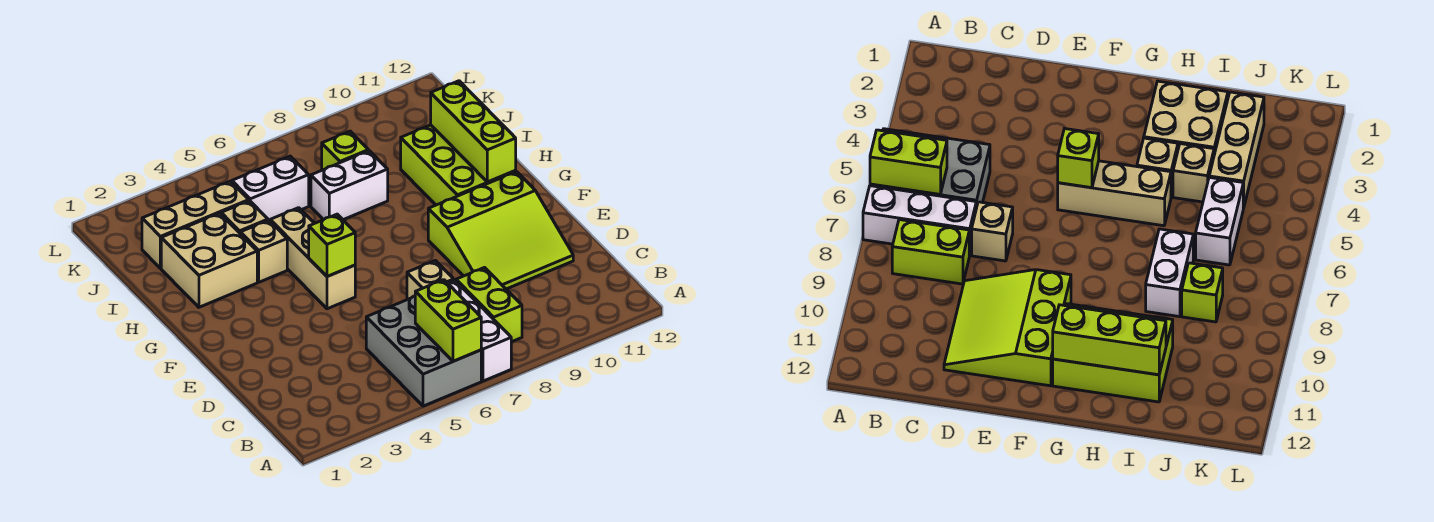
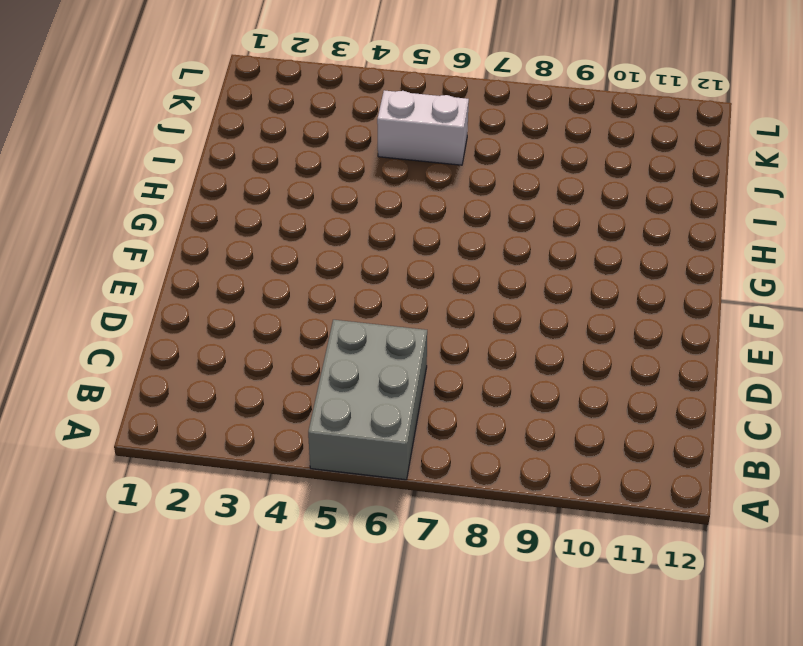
none -> white 1x3 brick [448,280,511,381]
none -> lime 1x2 brick [456,268,522,342]
none -> tan 1x1 brick [407,261,454,300]

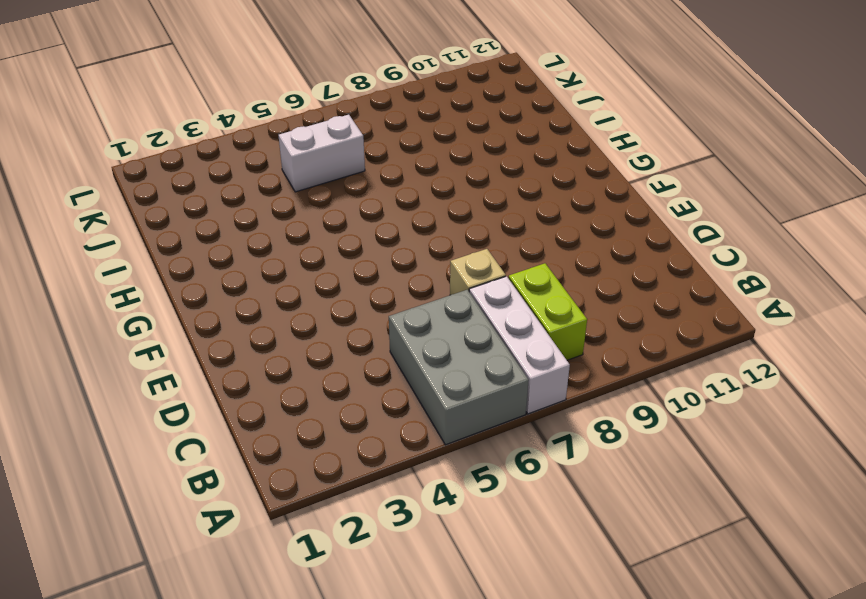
none -> lime 3x3 slope [428,172,573,289]
none -> tan 1x3 brick [270,208,355,309]
none -> lime 2x3 brick [401,125,516,205]

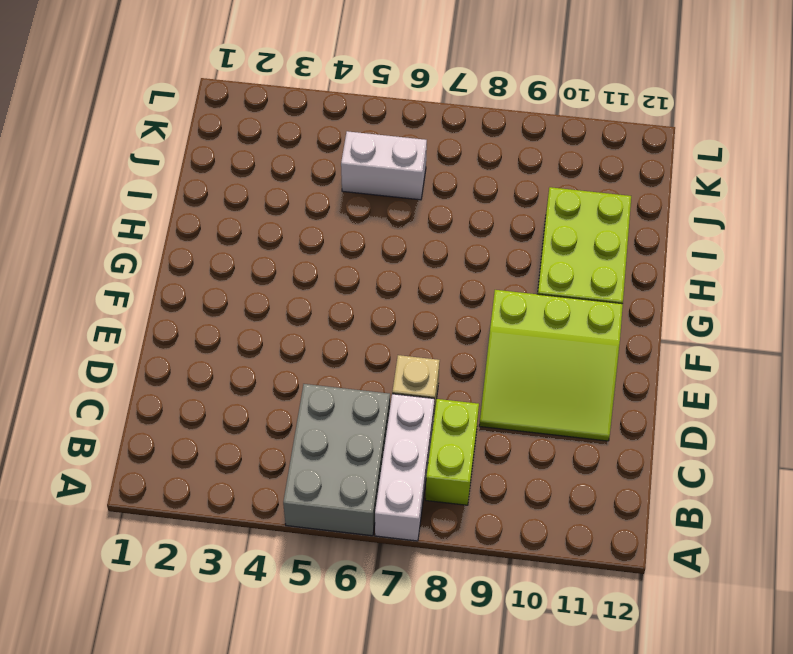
none -> tan 1x3 brick [270,208,355,309]
none -> tan 2x2 brick [161,213,257,307]
none -> tan 1x1 brick [240,220,287,282]

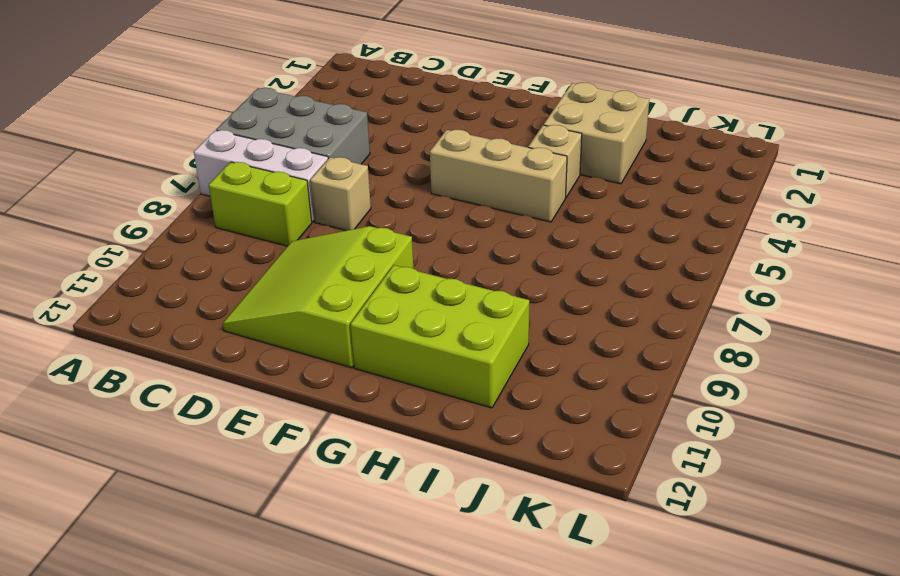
none -> tan 1x1 brick [221,201,268,233]
none -> white 1x2 brick [311,151,388,220]
none -> tan 1x3 brick [142,181,249,268]

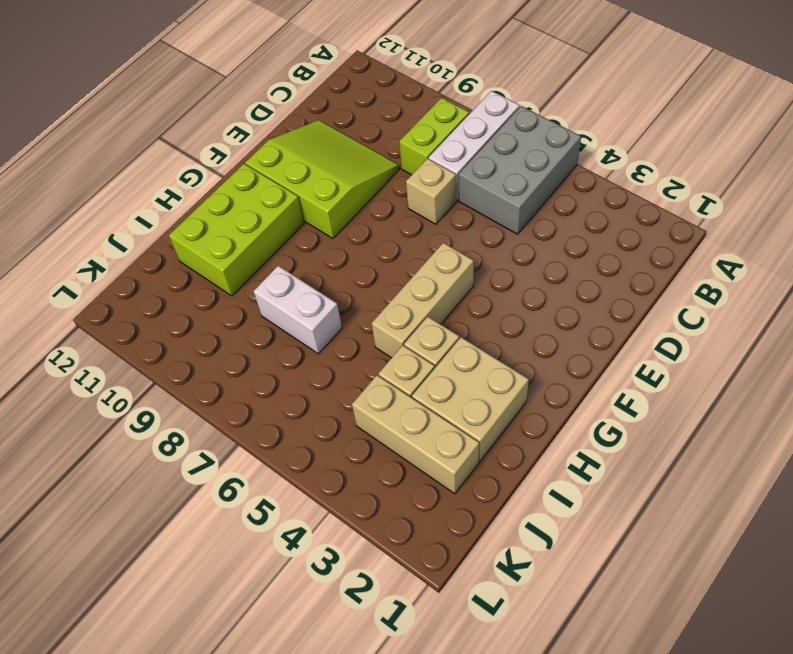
none -> white 1x2 brick [232,156,309,221]
none -> lime 1x1 brick [322,131,368,170]
none -> lime 1x2 brick [415,280,481,361]

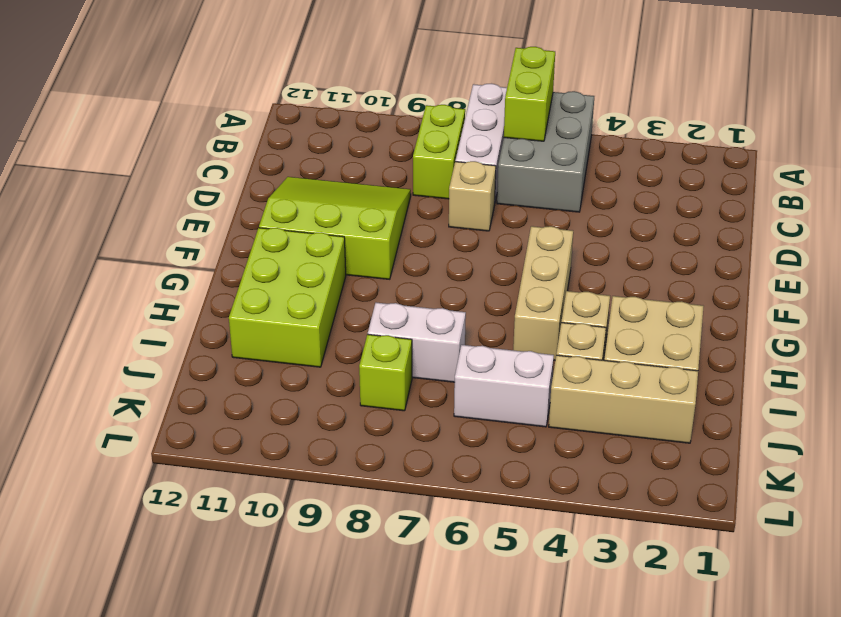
none -> lime 1x1 brick [309,214,355,277]
none -> lime 1x3 brick [431,81,516,182]

